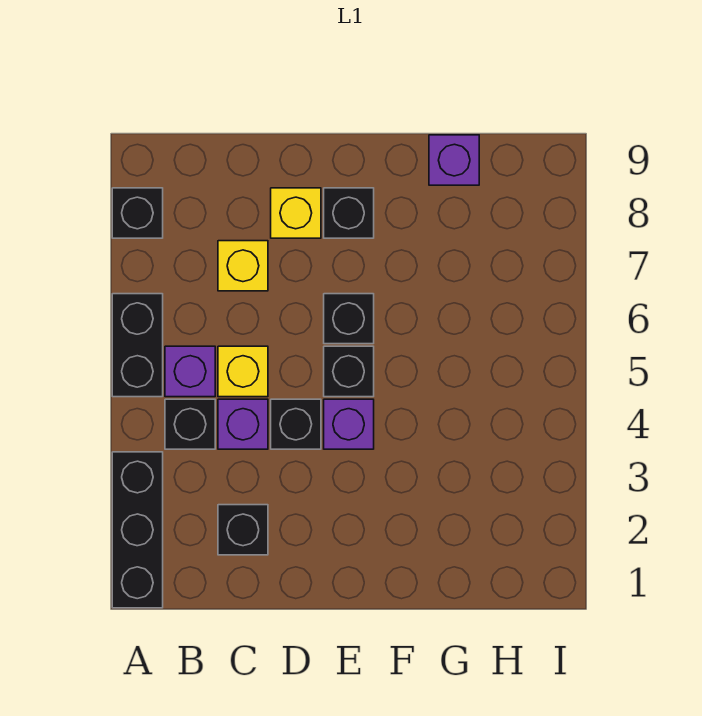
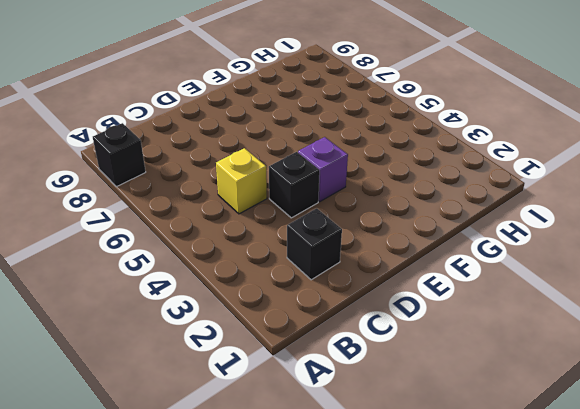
none -> black 1x3 brick [112,452,163,608]
none -> black 1x2 brick [112,294,163,397]
none -> black 1x1 brick [165,399,215,449]

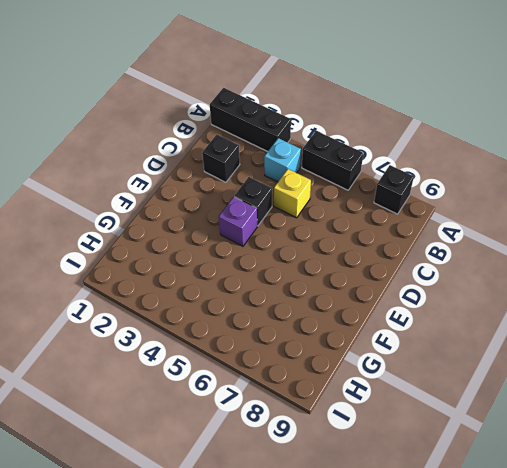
cyan 1x1 brick [264,138,301,182] -> black 1x1 brick [165,399,215,449]
none -> purple 1x1 brick [165,346,215,397]
none -> purple 1x1 brick [218,399,268,449]
none -> yellow 1x1 brick [218,241,268,291]

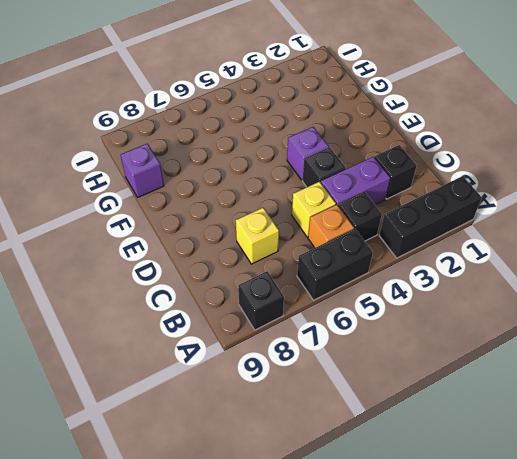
orange 1x1 brick [308,205,354,248] -> purple 1x1 brick [165,346,215,397]
purple 1x2 brick [321,157,390,205] -> purple 1x1 brick [218,399,268,449]
none -> yellow 1x1 brick [271,188,321,238]
none -> black 1x1 brick [324,346,374,397]
none -> black 1x1 brick [324,294,374,344]

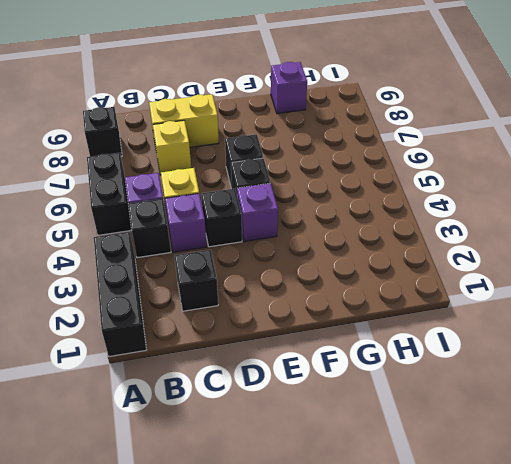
yellow 1x2 brick [149,94,219,147] -> yellow 1x1 brick [271,188,321,238]
none -> black 1x1 brick [324,188,374,238]

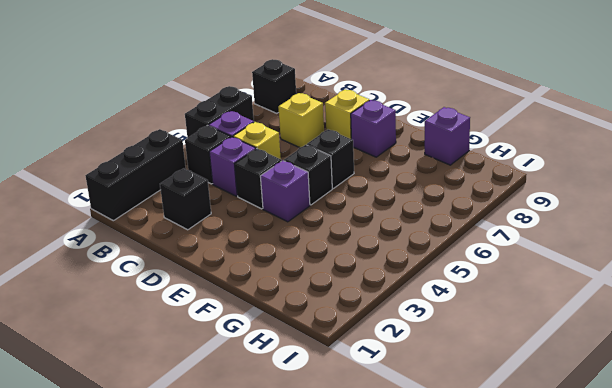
purple 1x1 brick [351,100,396,157] -> black 1x1 brick [324,188,374,238]

